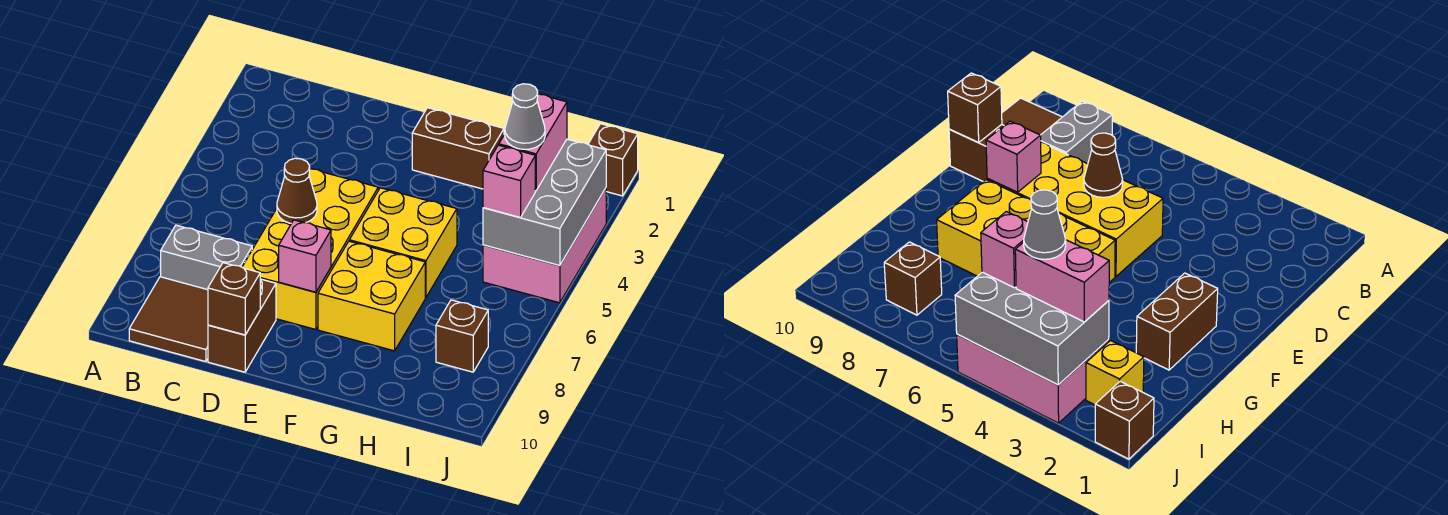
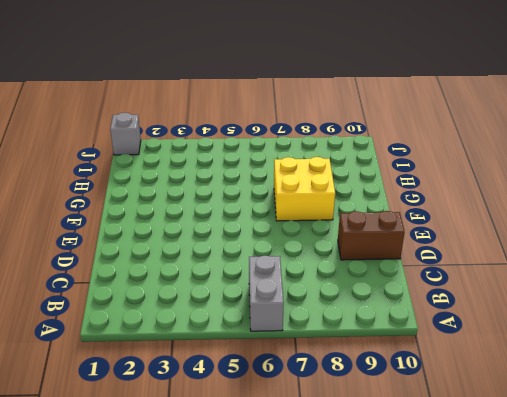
grey 1x2 brick [249,255,284,331] -> grey 1x2 brick moved to [161,225,252,290]
grey 1x1 brick [110,113,141,155] -> brown 1x1 brick [588,124,638,196]
none -> brown 2x2 tile [129,277,208,362]
none -> yellow 2x4 brick [242,169,378,329]
none -> brown 1x2 brick [412,108,504,189]

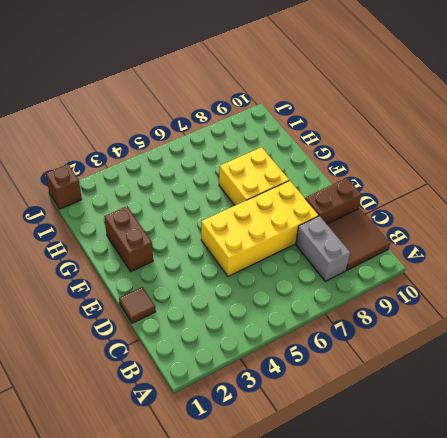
brown 1x1 tile [119,287,156,323] -> none
none -> yellow 2x2 brick [349,188,457,297]
none -> yellow 1x1 brick [1086,341,1144,405]
none -> pink 2x3 brick [483,188,606,303]

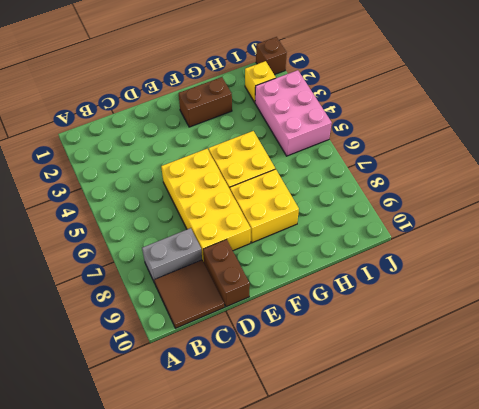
none -> brown 1x1 brick [436,300,488,372]
none -> brown 1x1 cone [277,158,317,223]
none -> brown 1x1 brick [208,263,260,335]

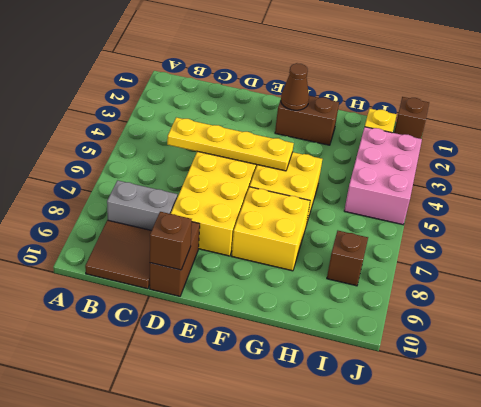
yellow 1x4 plate [167,117,294,171] -> none
brown 1x1 cone [281,63,309,110] -> brown 1x1 cone moved to [277,158,317,223]
none -> pink 1x1 brick [279,220,331,292]
none -> grey 2x3 brick [483,139,606,266]
none -> pink 1x2 brick [499,94,567,191]

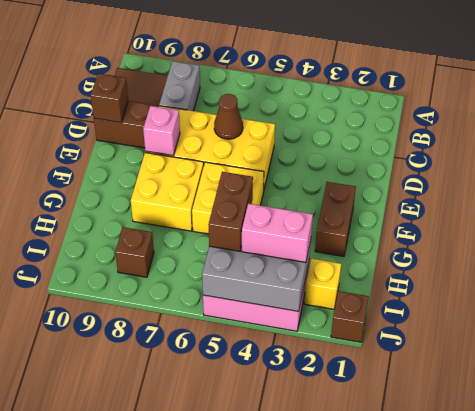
brown 1x2 brick [208,172,253,251] -> pink 1x1 brick [483,145,535,217]
none -> grey 1x1 cone [505,84,545,149]

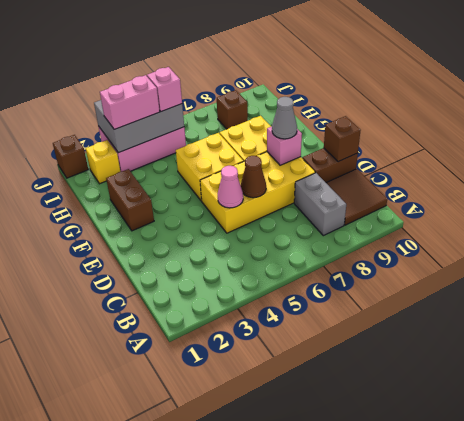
pink 1x1 cone [218,166,243,208] -> none
grey 1x1 cone [272,97,297,139] -> grey 1x1 cone moved to [505,84,545,149]

